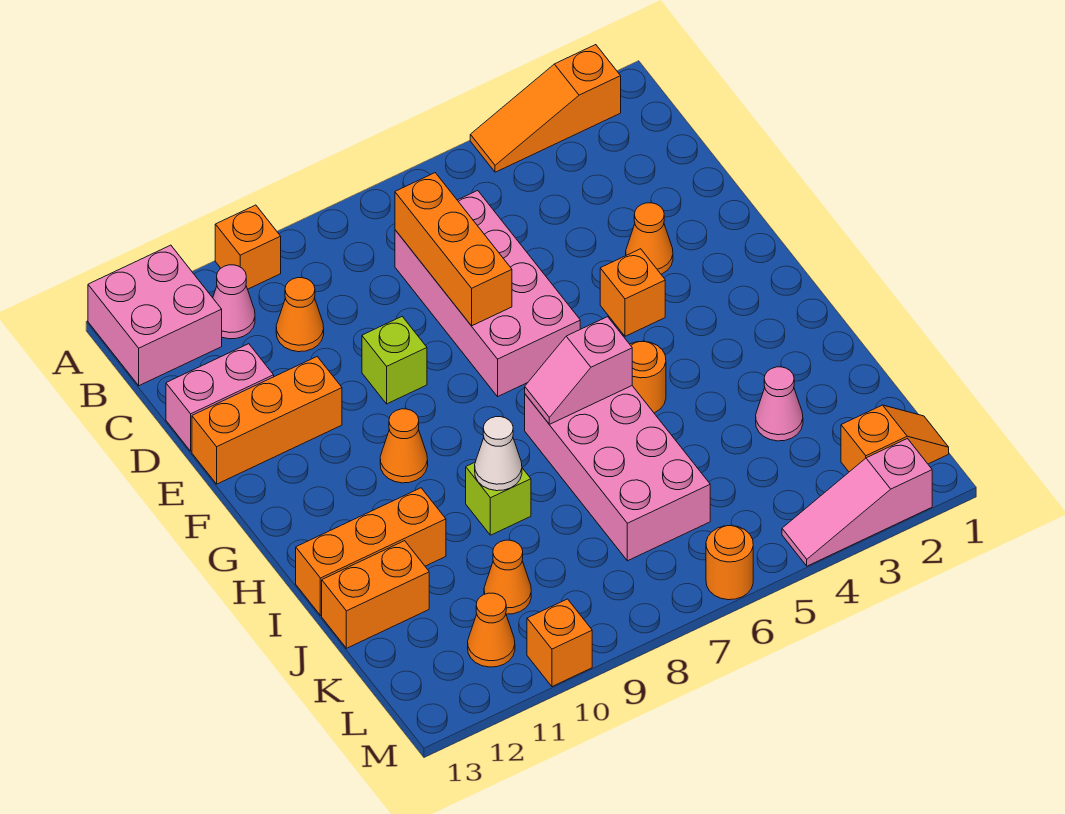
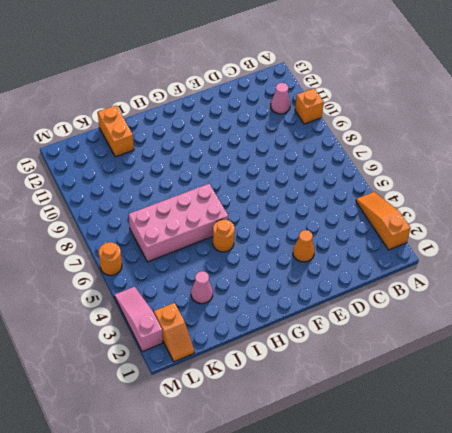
none -> pink 2x2 brick [88,245,222,386]
none -> pink 2x4 brick [395,191,580,396]
none -> orange 1x1 cone [276,278,324,352]

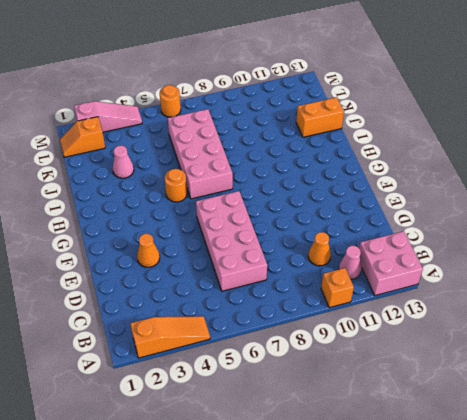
none -> pink 1x2 brick [166,344,274,451]
none -> lime 1x1 brick [362,317,427,404]
none -> orange 1x3 brick [192,357,342,484]

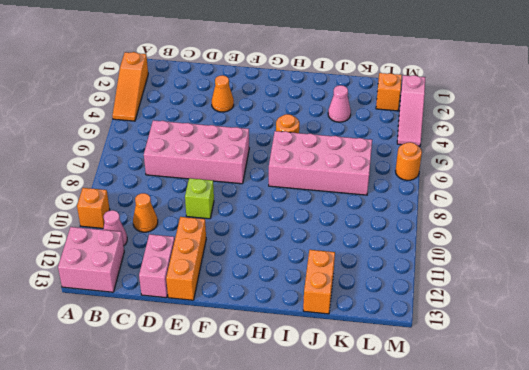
none -> orange 1x1 brick [600,249,665,336]
none -> orange 1x1 cone [380,409,428,483]
none -> lime 1x1 brick [466,462,531,535]

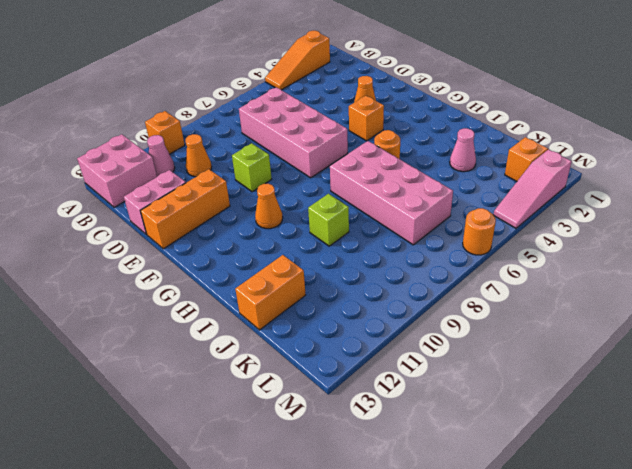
none -> orange 1x3 brick [296,488,446,616]
none -> orange 1x1 cone [484,540,531,614]
none -> orange 1x1 cone [468,593,515,667]

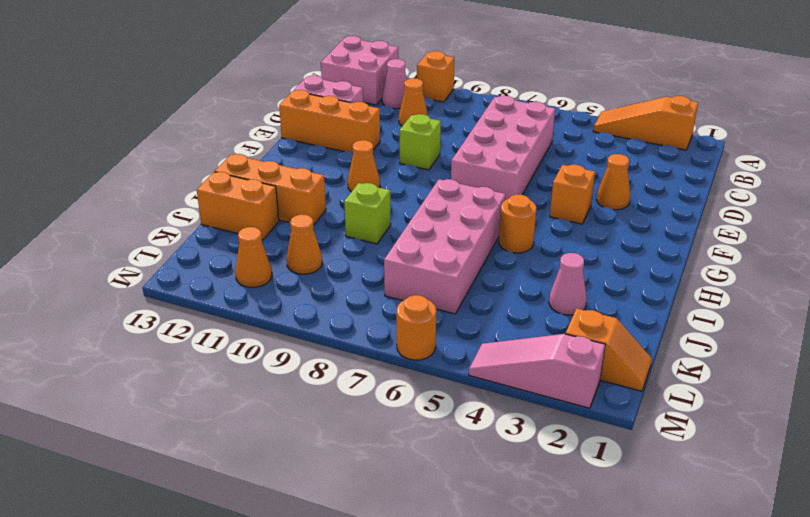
none -> orange 1x1 brick [527,599,592,687]
none -> orange 1x3 brick [395,173,512,326]
none -> pink 1x2 slope [525,317,632,424]

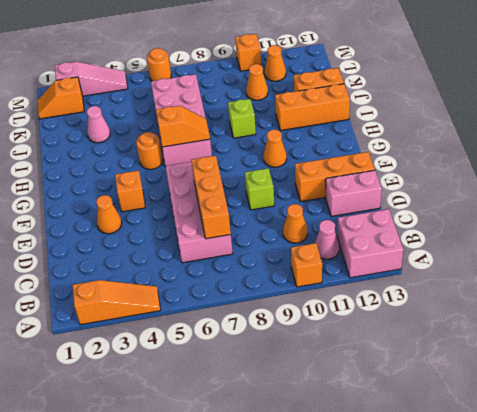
orange 1x2 slope [156,106,210,147] -> pink 1x2 slope [525,317,632,424]
none -> white 1x1 cone [475,417,522,491]

